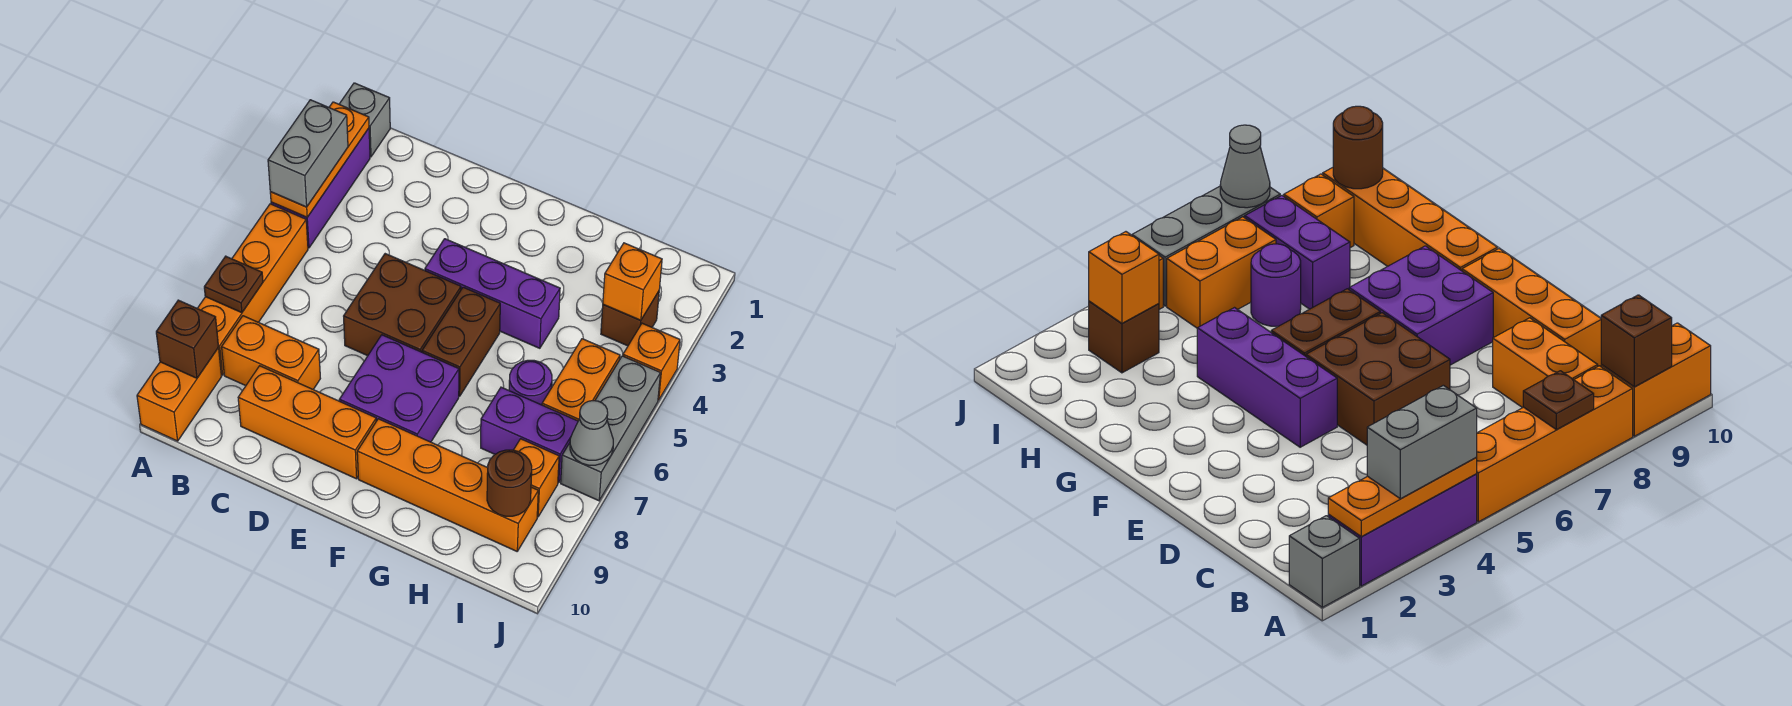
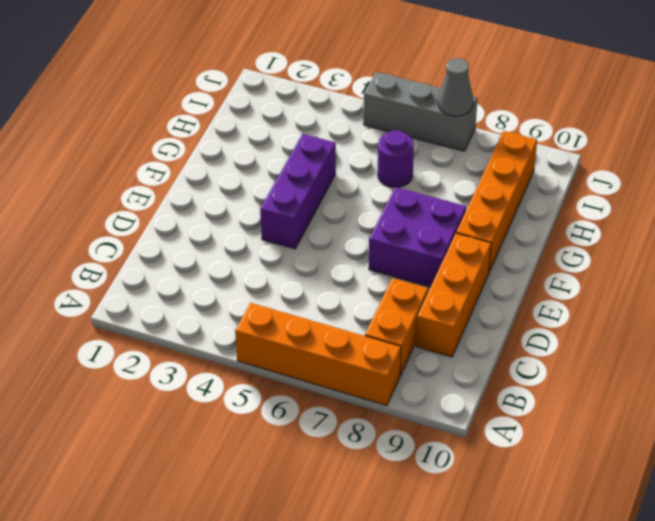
none -> grey 1x1 brick [339,83,390,157]
none -> purple 1x3 brick [271,128,370,248]
none -> orange 1x2 brick [137,348,222,441]

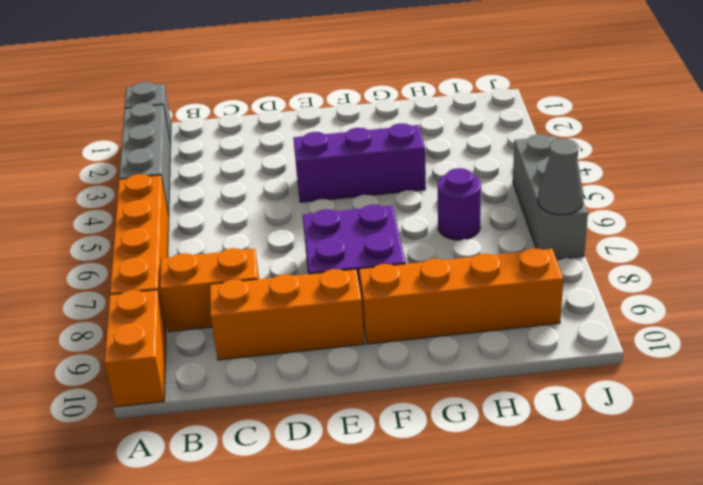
grey 1x3 brick [119,103,171,215] -> purple 1x3 brick [271,128,370,248]
none -> brown 2x2 brick [344,254,461,356]
none -> brown 1x2 brick [422,287,500,396]
none -> purple 1x2 brick [481,387,578,483]

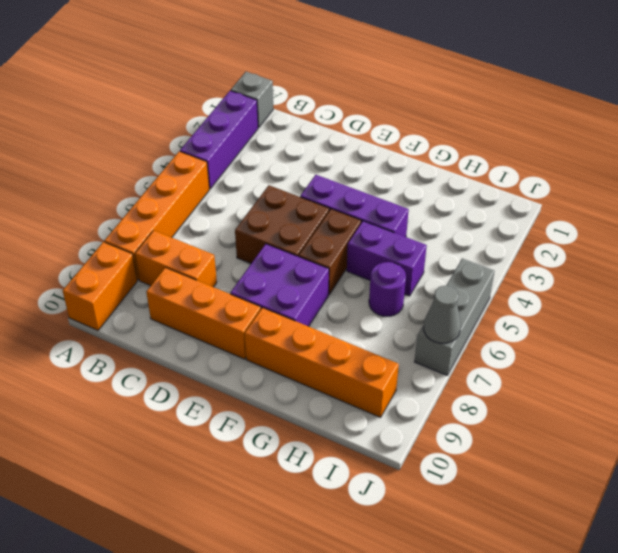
purple 1x2 brick [347,221,427,296] -> purple 1x2 brick moved to [481,387,578,483]
none -> brown 1x1 brick [601,291,659,346]
none -> orange 1x2 brick [542,339,620,421]
none -> orange 1x1 brick [514,439,559,517]

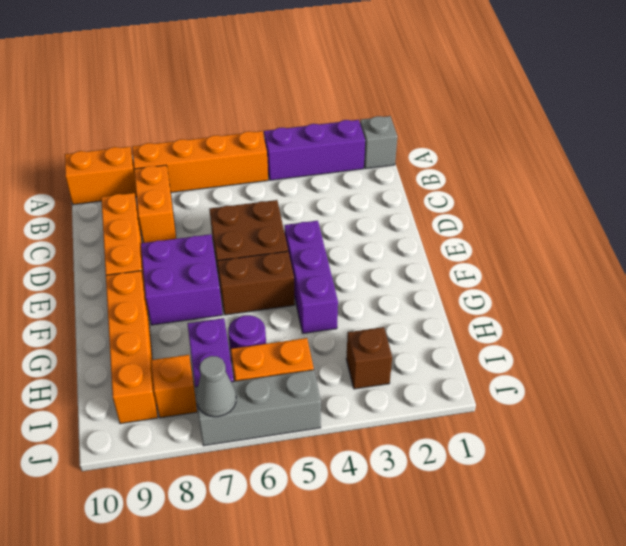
none -> orange 1x1 brick [623,323,680,400]
none -> orange 1x3 plate [270,102,369,217]
none -> brown 1x1 plate [204,256,263,313]

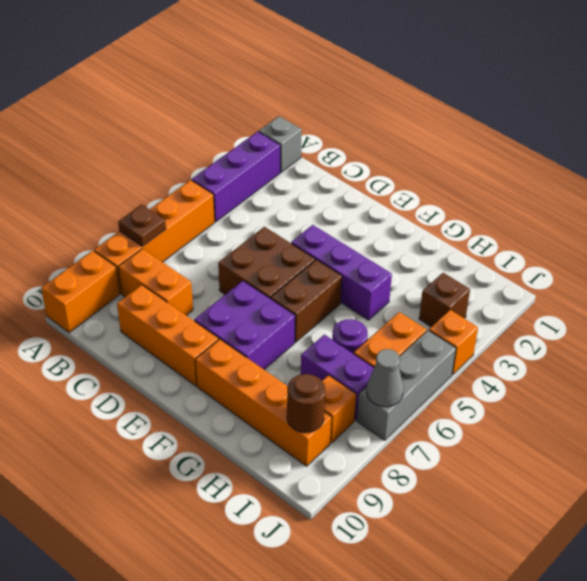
none -> orange 1x3 plate [270,102,369,217]
none -> brown 1x1 brick [156,300,219,378]
none -> orange 1x1 brick [603,243,662,320]

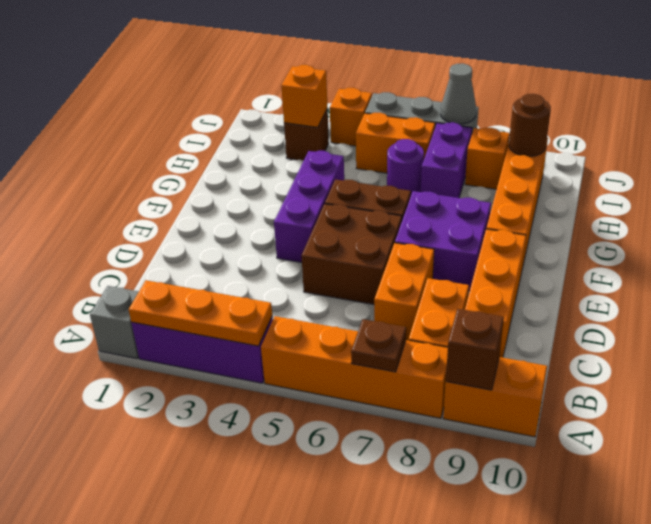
orange 1x2 brick [374,243,434,340] -> none
none -> grey 1x2 brick [268,100,348,207]

